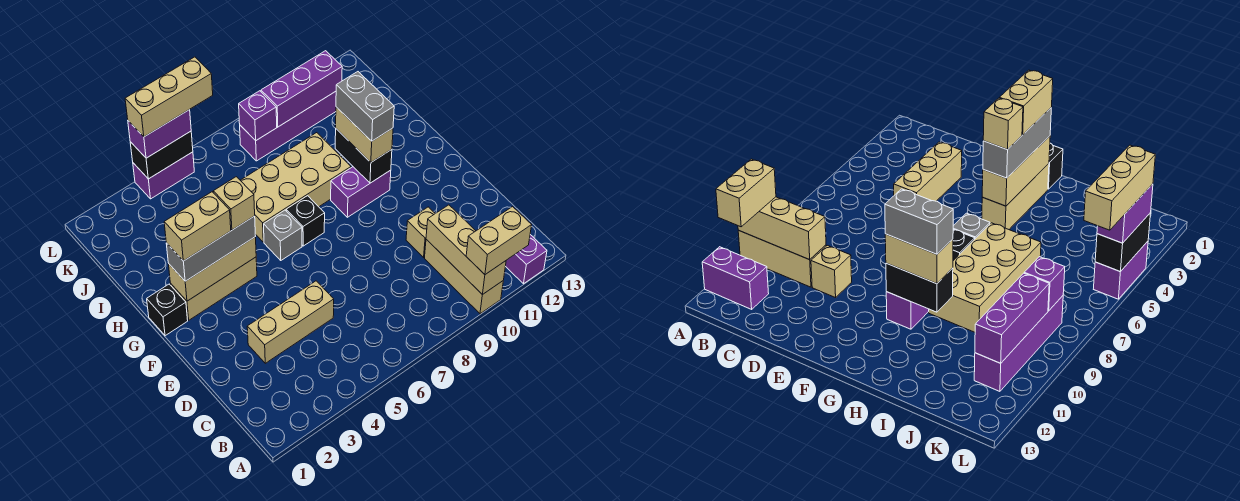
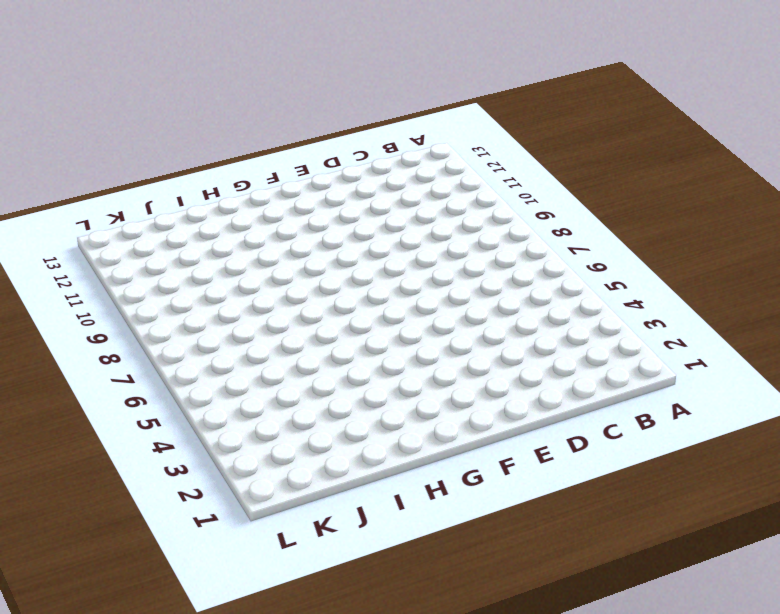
none -> tan 1x3 brick [425,239,503,314]
none -> purple 1x2 brick [506,235,547,284]
none -> tan 1x3 brick [247,281,334,363]

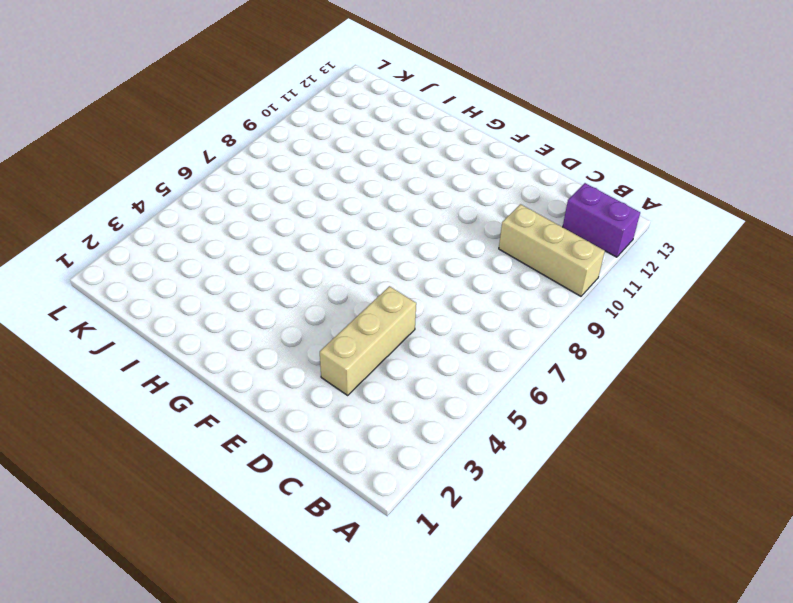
none -> tan 1x1 brick [406,207,435,257]
none -> black 1x1 brick [147,284,188,336]
none -> tan 1x3 brick [170,257,257,320]

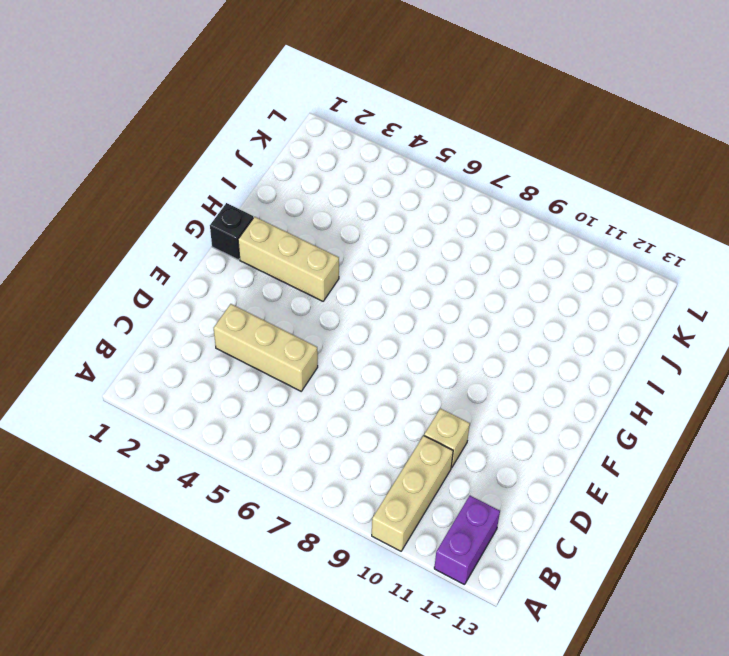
none -> grey 1x1 brick [264,210,302,260]
none -> black 1x1 brick [286,196,325,246]
none -> purple 1x2 brick [331,167,391,217]

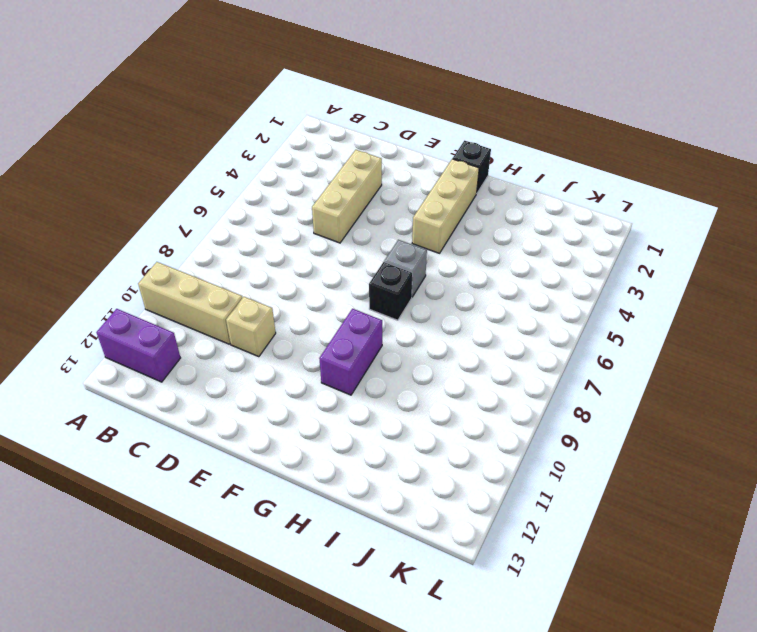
none -> tan 2x4 brick [240,133,351,242]
none -> purple 1x4 brick [240,91,336,161]
none -> purple 1x2 brick [133,152,194,199]

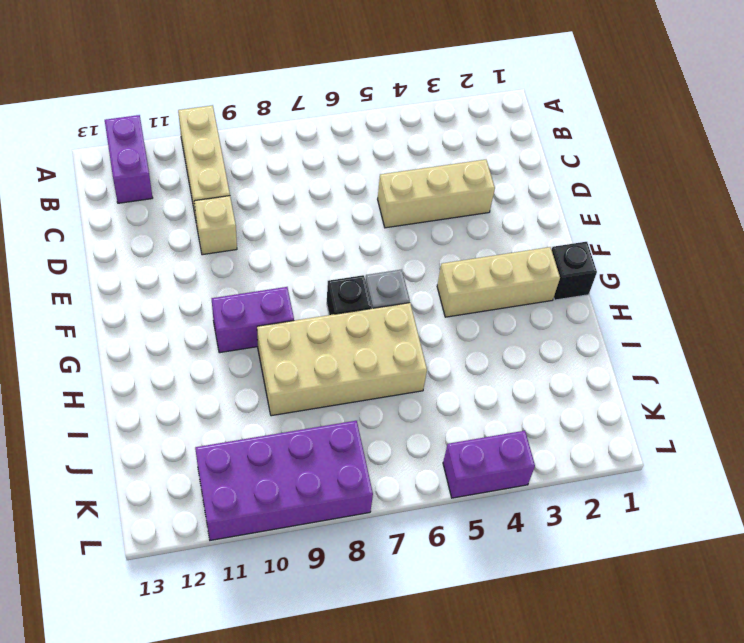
purple 2x4 brick [195,421,373,540] -> purple 1x4 brick [240,91,336,161]
none -> tan 1x3 brick [426,205,506,295]
none -> tan 1x3 brick [168,237,256,301]
none -> black 1x2 brick [335,129,392,183]

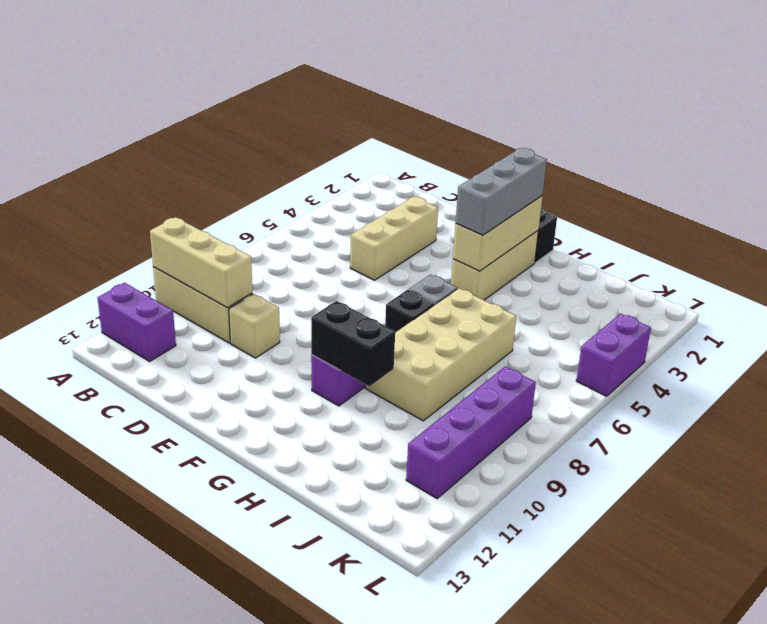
none -> purple 1x1 brick [239,91,277,141]
none -> purple 1x3 brick [261,51,342,127]
none -> black 1x2 brick [130,131,193,179]

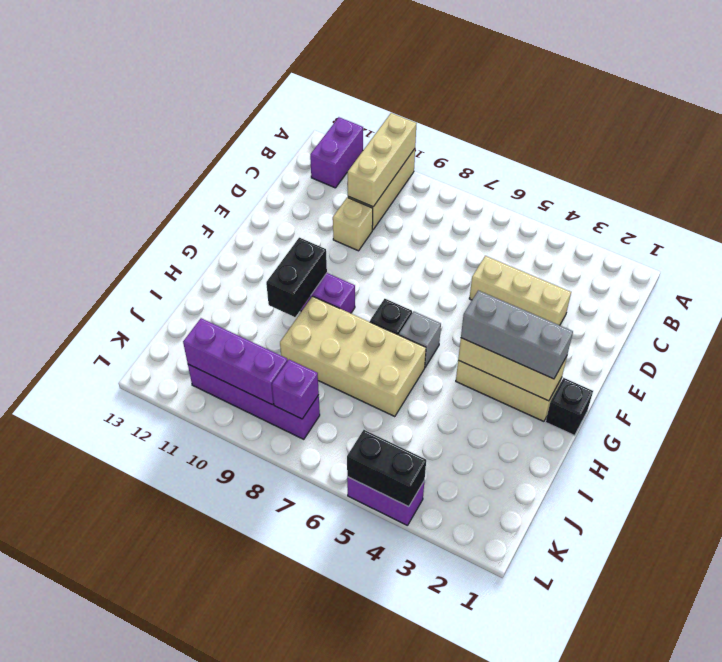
none -> tan 1x2 brick [466,207,532,274]
none -> tan 1x2 brick [336,107,393,162]
none -> purple 1x2 brick [128,110,191,158]

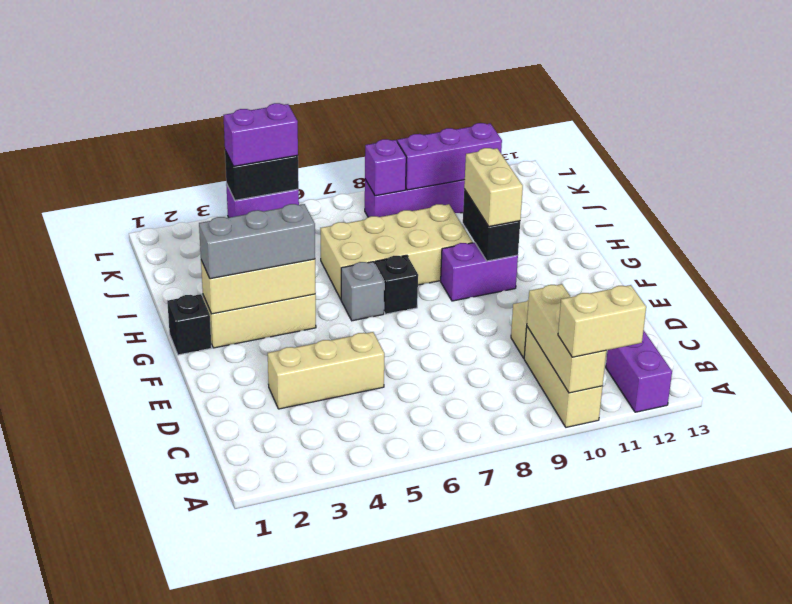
none -> tan 1x2 brick [164,192,231,261]
none -> tan 1x1 brick [213,177,255,230]
none -> grey 1x2 brick [336,72,394,141]

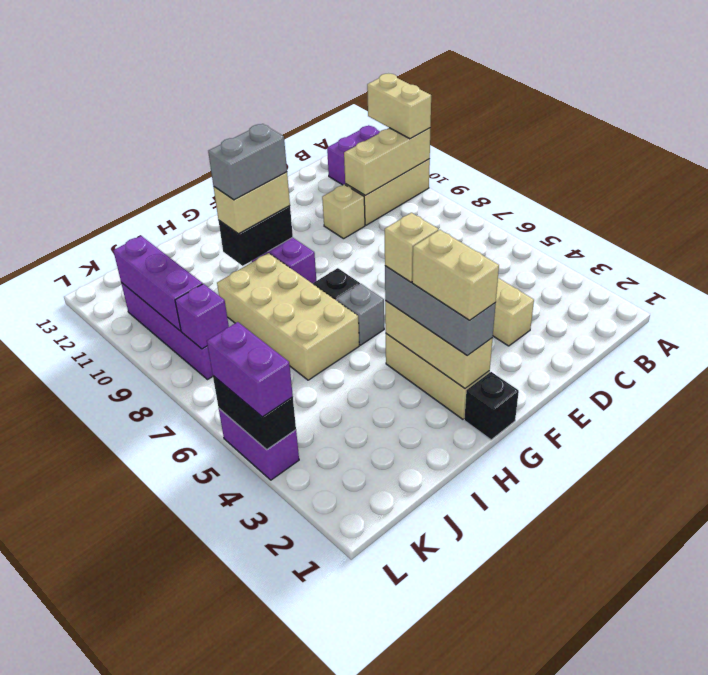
none -> tan 1x3 brick [125,57,213,137]

